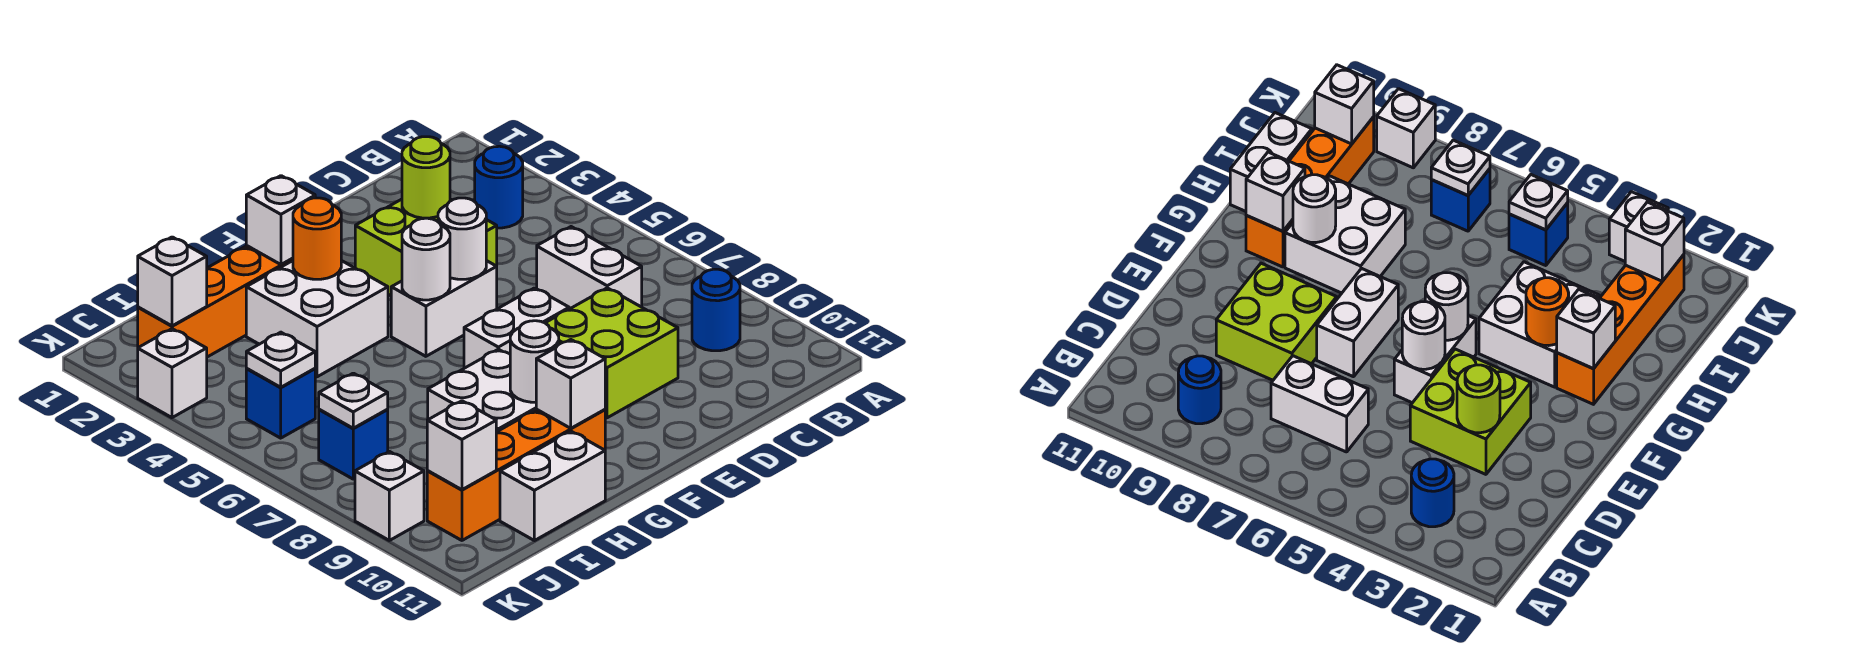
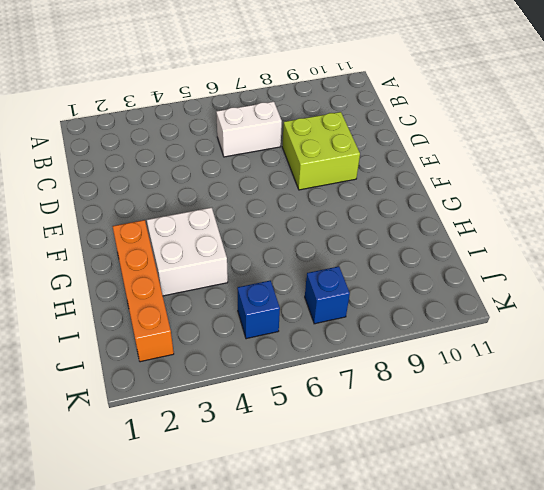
none -> blue 1x1 round brick [475,146,523,228]
none -> blue 1x1 round brick [692,269,740,351]
none -> lime 2x2 brick [355,199,497,296]

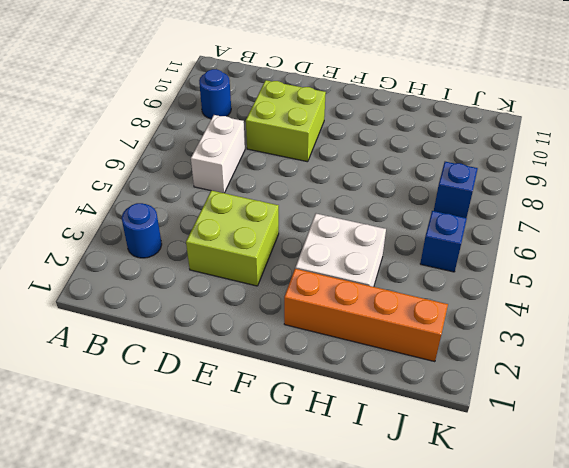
none -> white 1x2 brick [391,261,497,356]
none -> white 1x2 brick [464,288,569,368]
none -> white 2x2 brick [428,349,536,432]

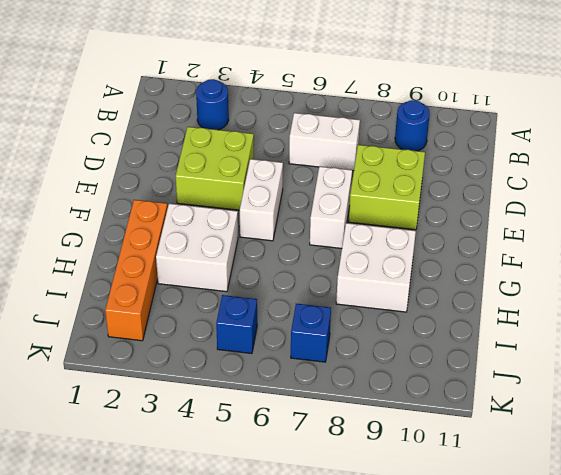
none -> orange 1x4 brick [427,409,605,540]
none -> white 1x2 brick [500,431,605,541]
none -> white 1x1 brick [138,329,207,418]

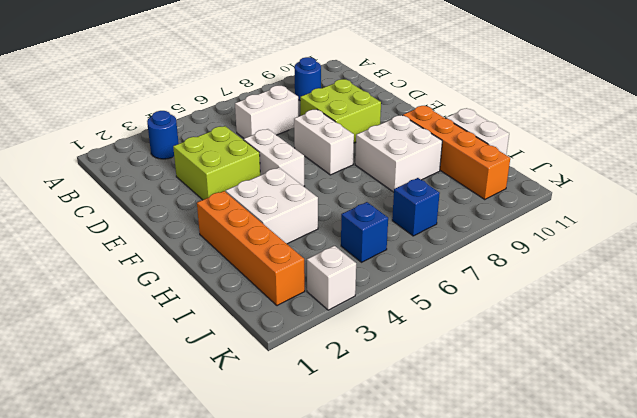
none -> white 1x1 brick [355,452,424,540]
none -> lime 1x1 round brick [402,137,450,218]
none -> white 1x1 round brick [438,198,486,279]

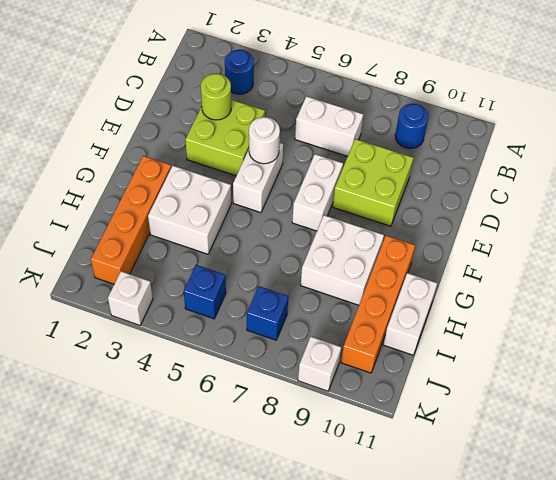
none -> white 1x1 round brick [402,218,450,300]
none -> white 1x1 brick [246,176,315,265]
none -> orange 1x1 round brick [293,198,341,279]

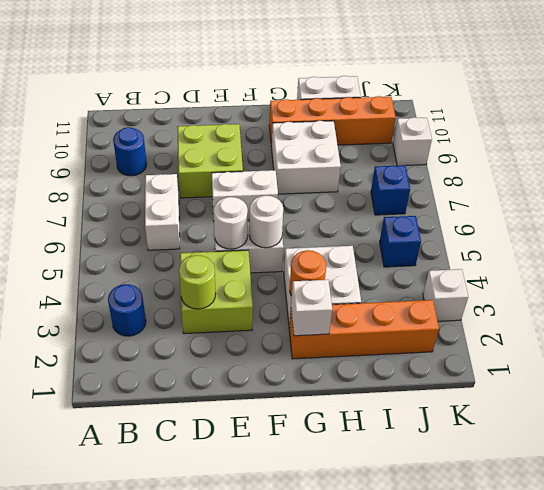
none -> white 1x1 round brick [510,321,559,402]
none -> white 1x1 brick [536,340,605,428]
none -> white 1x1 brick [138,237,207,326]

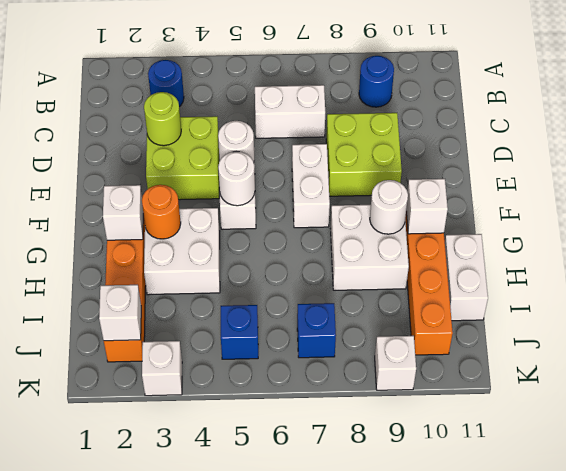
none -> white 1x1 plate [246,332,315,387]
none -> white 1x1 plate [319,373,388,428]
none -> white 1x1 brick [427,401,496,490]

